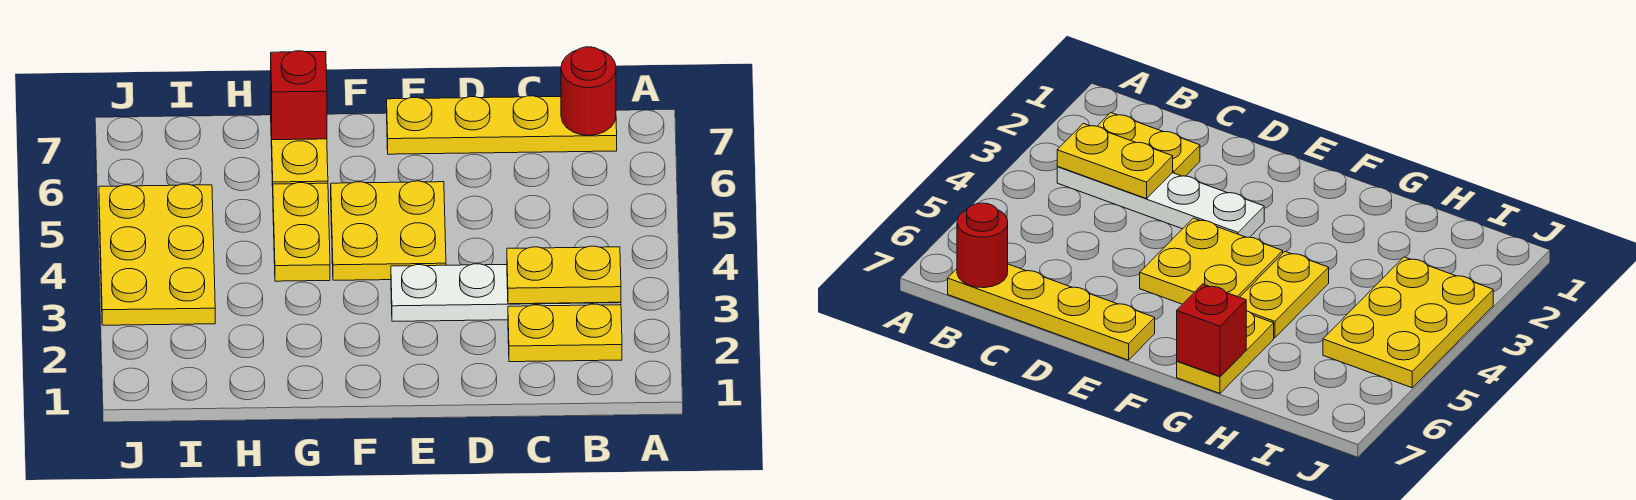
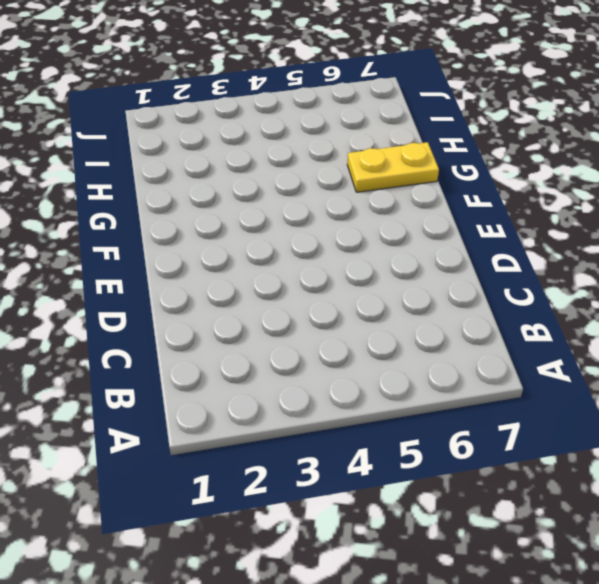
none -> yellow 1x2 plate [508,304,622,362]
none -> white 1x4 plate [391,264,621,321]

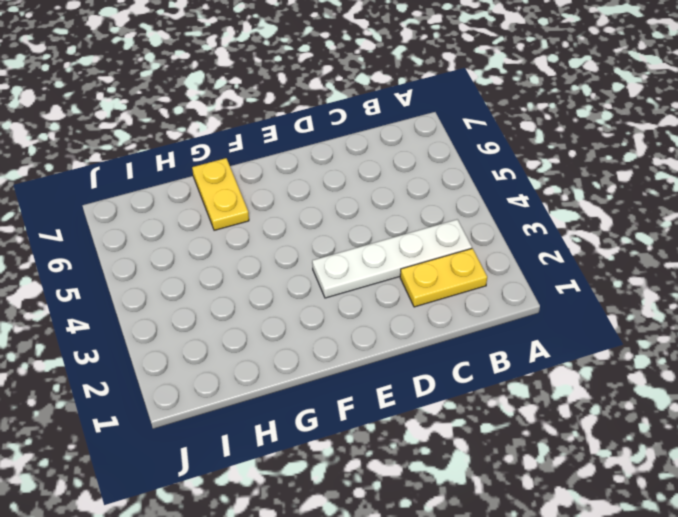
none -> yellow 1x4 plate [387,96,617,154]
none -> yellow 2x2 plate [331,181,446,280]

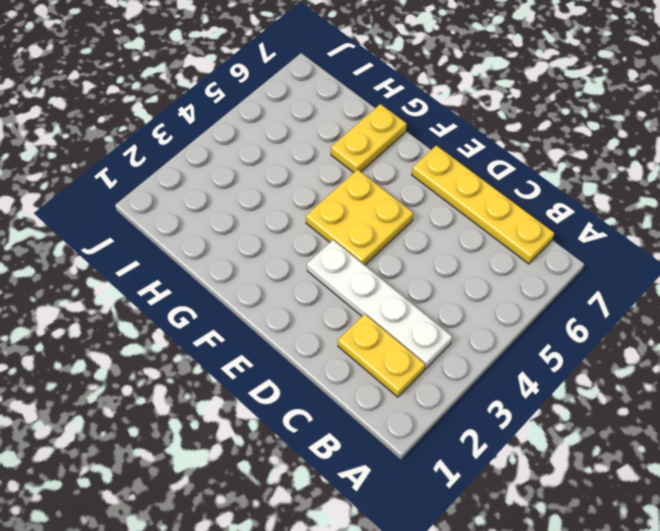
none -> yellow 1x2 plate [273,183,330,281]
none -> yellow 2x3 plate [99,184,215,325]

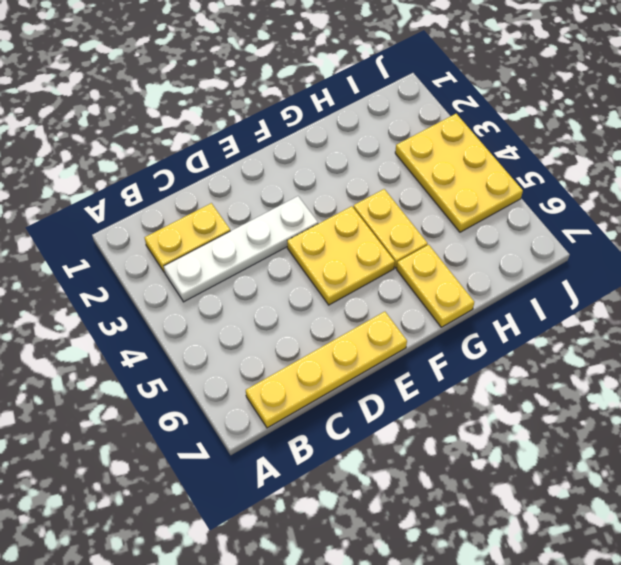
none -> yellow 1x2 plate [507,246,621,304]
none -> red 1x1 round brick [561,47,616,135]

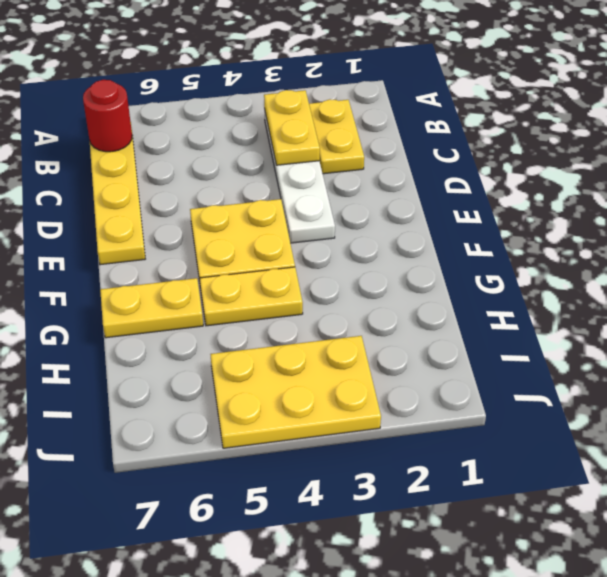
none -> red 1x1 brick [271,51,327,140]

